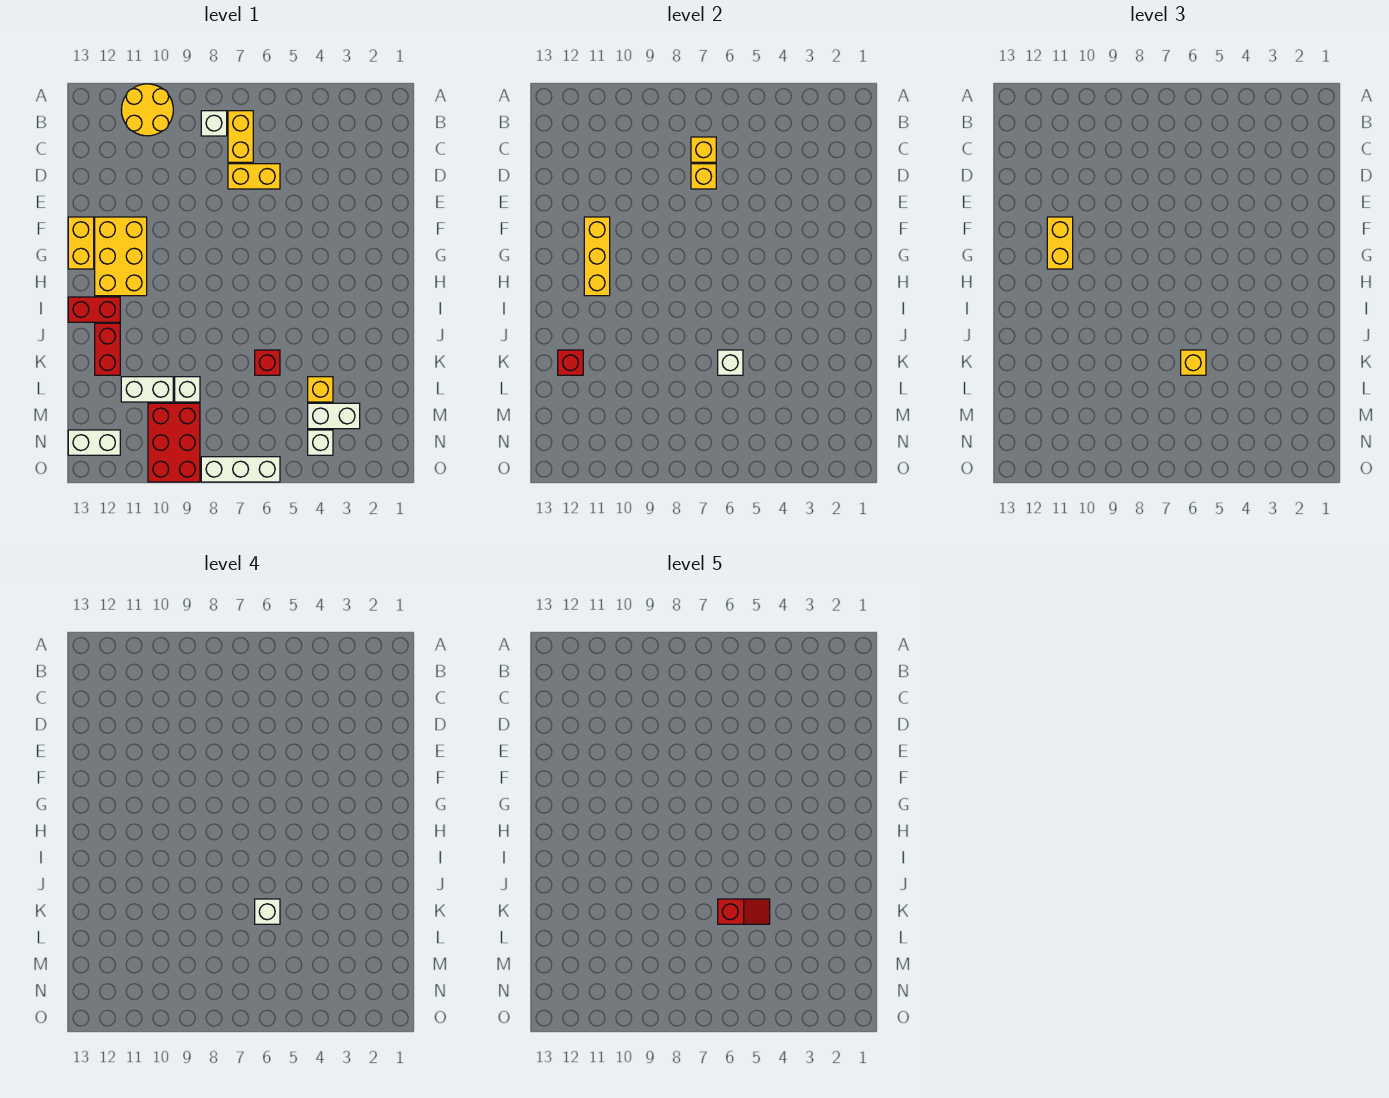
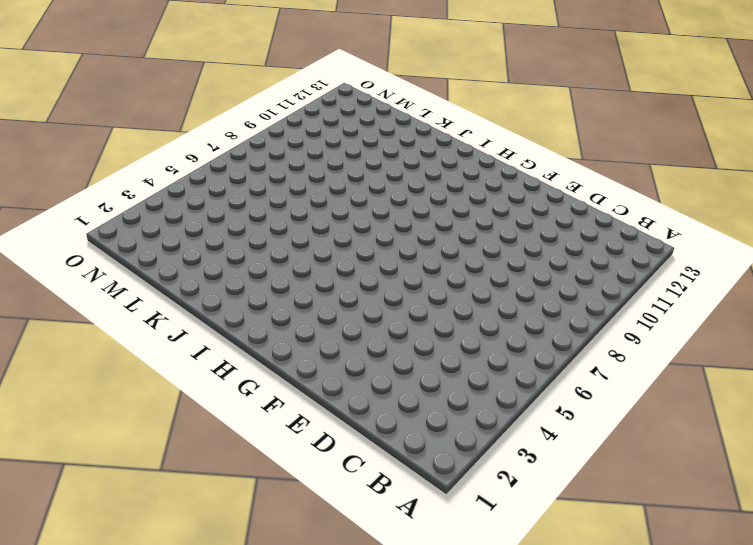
none -> yellow 2x2 round brick [121,84,173,136]
none -> yellow 1x2 brick [228,111,253,162]
none -> white 1x1 brick [201,111,227,136]

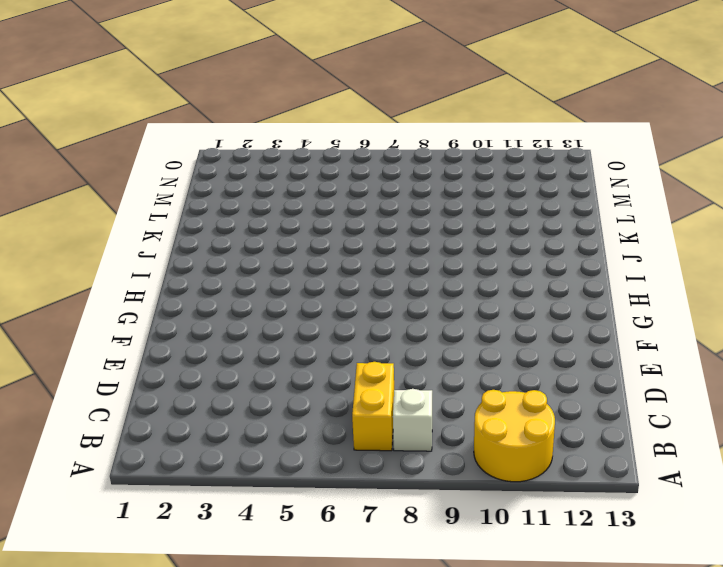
none -> yellow 1x2 brick [228,164,280,189]
none -> yellow 2x3 brick [95,217,147,296]
none -> yellow 1x2 brick [68,217,94,269]

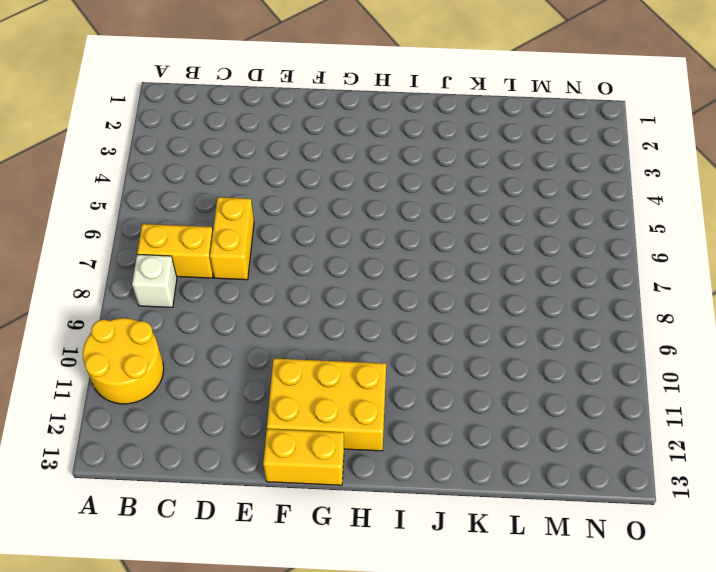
none -> red 1x2 brick [68,297,120,322]
none -> red 1x2 brick [95,323,120,375]
none -> red 1x1 brick [255,350,280,375]

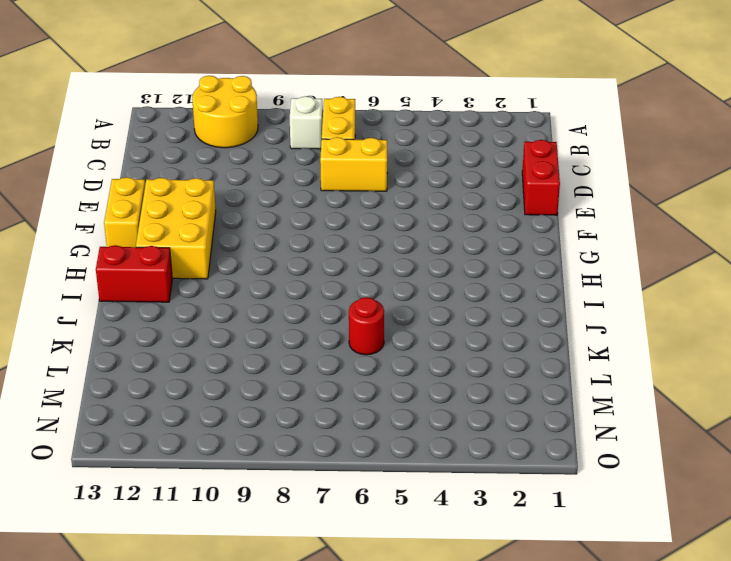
red 1x2 brick [522,140,560,215] -> red 1x2 brick moved to [95,323,120,375]
red 1x1 round brick [349,297,384,355] -> red 1x1 brick [255,350,280,375]
none -> yellow 1x1 brick [308,377,333,402]
none -> white 1x1 brick [175,377,200,402]
none -> white 1x2 brick [121,377,173,402]

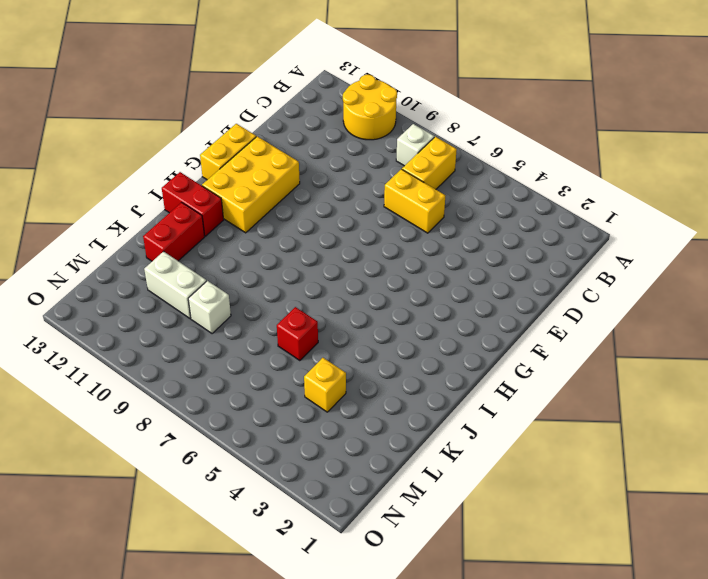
none -> white 1x2 brick [308,403,360,429]
none -> red 2x3 brick [148,403,200,482]
none -> white 1x1 brick [308,430,333,455]

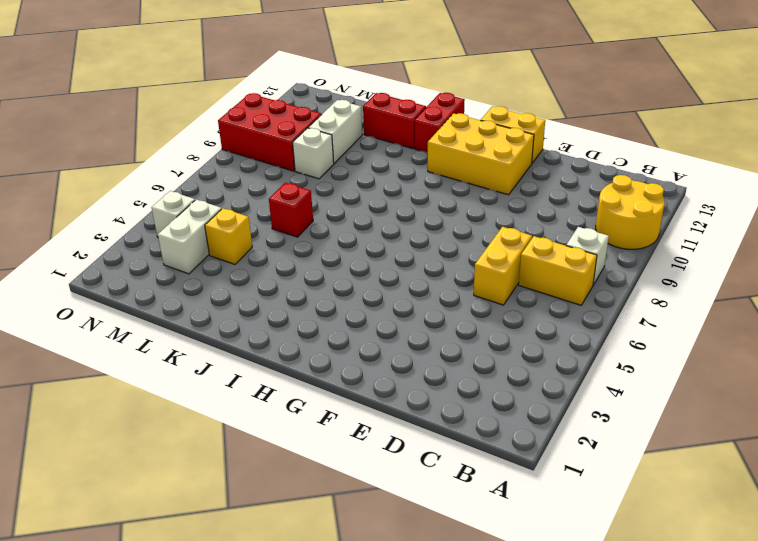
none -> white 1x2 brick [68,430,120,455]
none -> white 1x3 brick [201,457,280,482]
none -> yellow 1x1 brick [691,137,716,162]

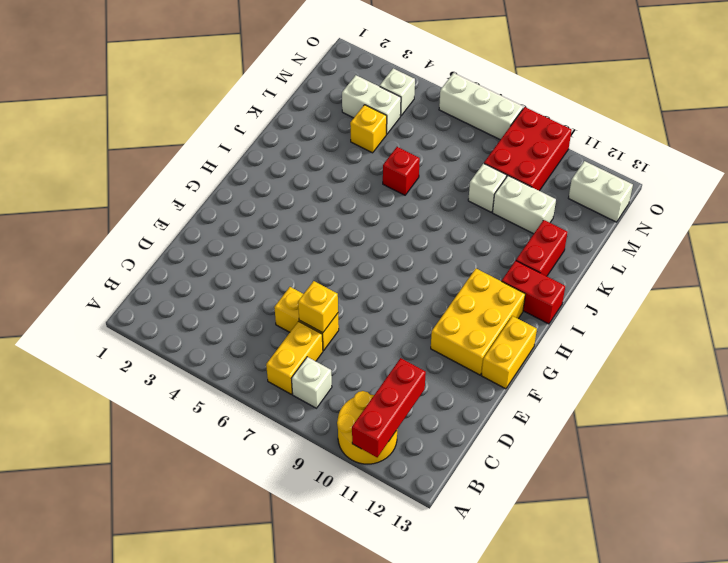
red 1x3 brick [352,358,426,457] -> none
none -> yellow 1x1 brick [691,137,716,162]
none -> yellow 1x3 brick [584,217,610,296]
none -> white 1x1 brick [718,350,743,375]

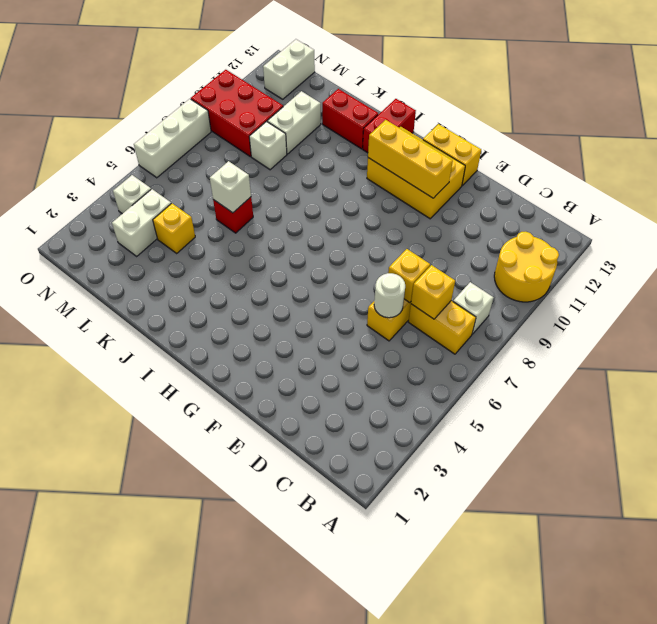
white 1x1 round brick [374,273,405,318] -> none
none -> red 1x1 brick [558,350,583,375]
none -> yellow 1x2 brick [1047,217,1073,269]
none -> yellow 1x1 brick [1181,350,1206,375]

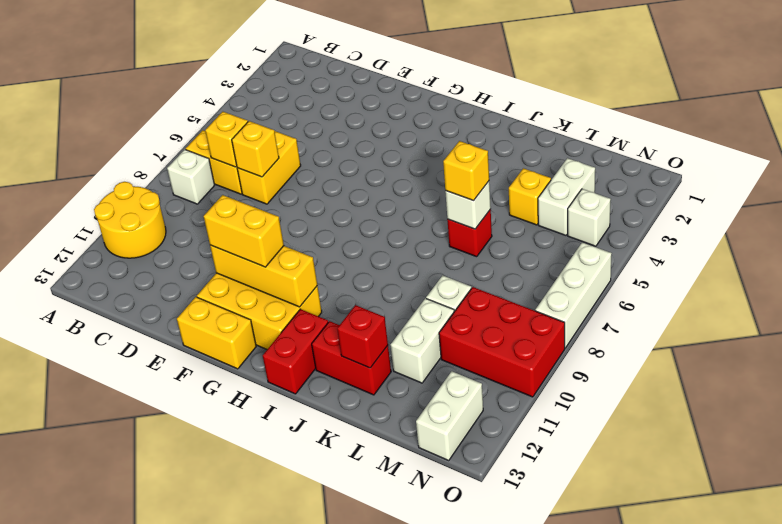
none -> white 1x1 brick [255,899,280,924]
none -> red 1x2 slope [718,899,770,924]

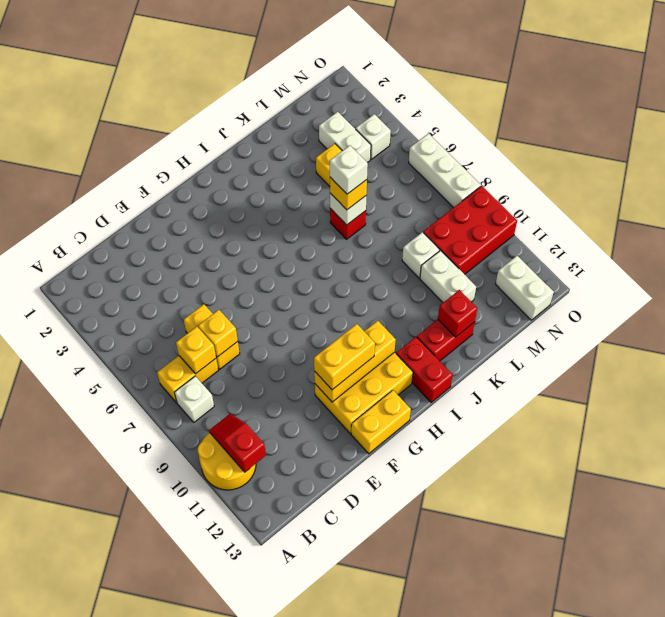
red 1x2 slope [209,414,266,472] -> red 1x2 slope moved to [718,899,770,924]

